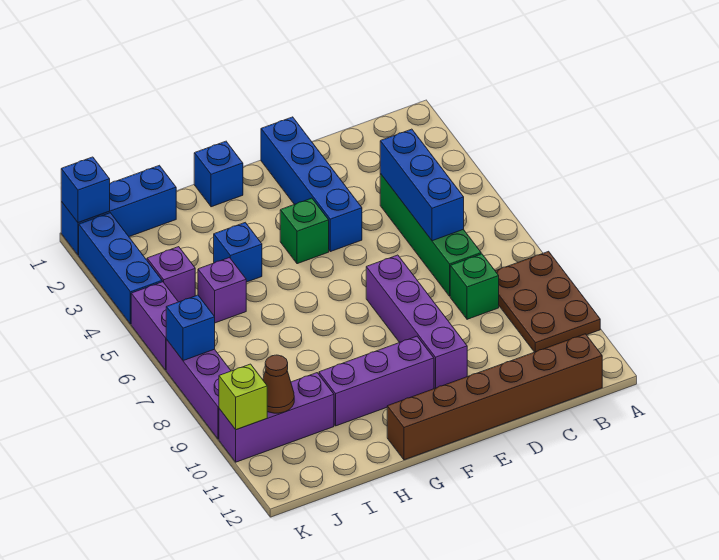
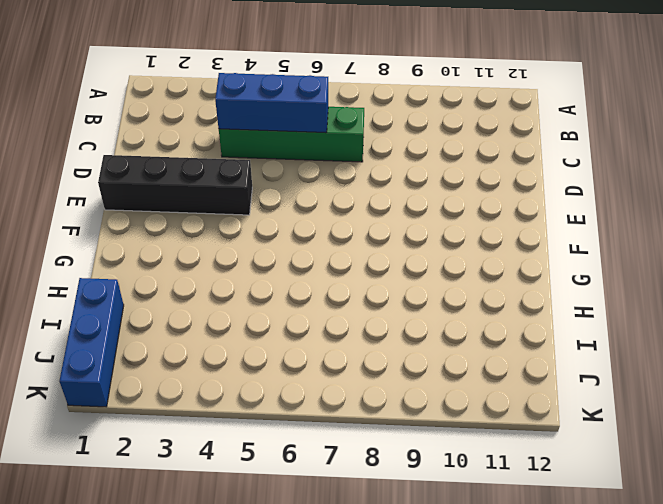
black 1x4 brick [98,155,252,215] -> blue 1x4 brick [261,117,362,252]
none -> brown 2x3 plate [496,251,600,352]
none -> brown 1x6 brick [387,334,602,460]
none -> green 1x1 brick [450,254,499,319]

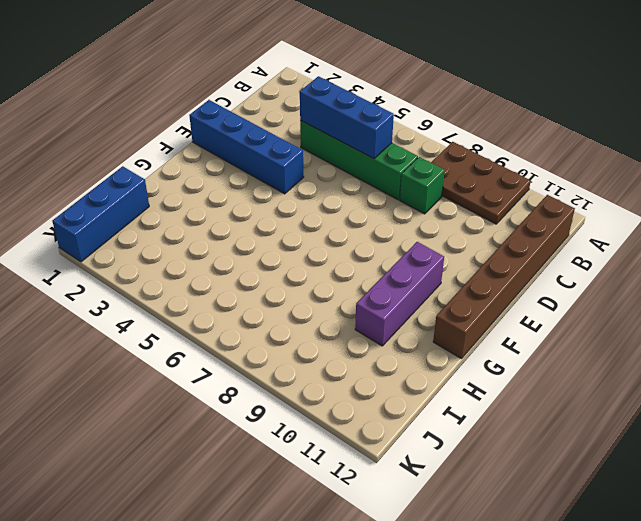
none -> purple 1x4 brick [366,255,467,388]
none -> green 1x1 brick [280,198,329,264]
none -> blue 1x1 brick [194,141,243,207]

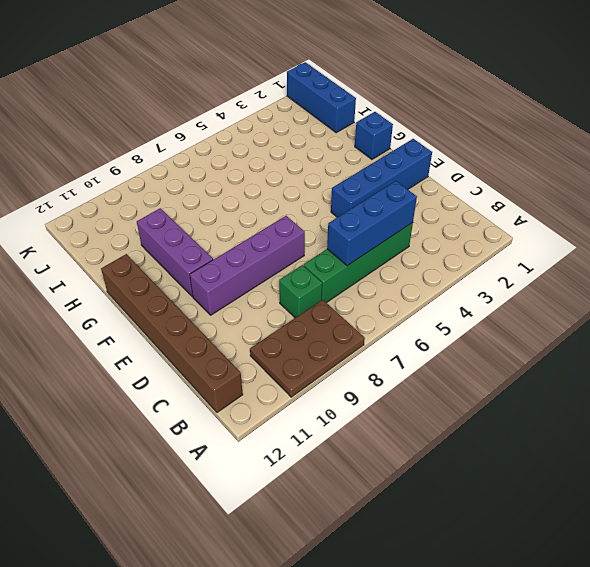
none -> green 1x1 brick [280,198,329,264]
none -> blue 1x1 brick [214,222,262,282]
none -> purple 1x1 brick [198,258,246,323]

